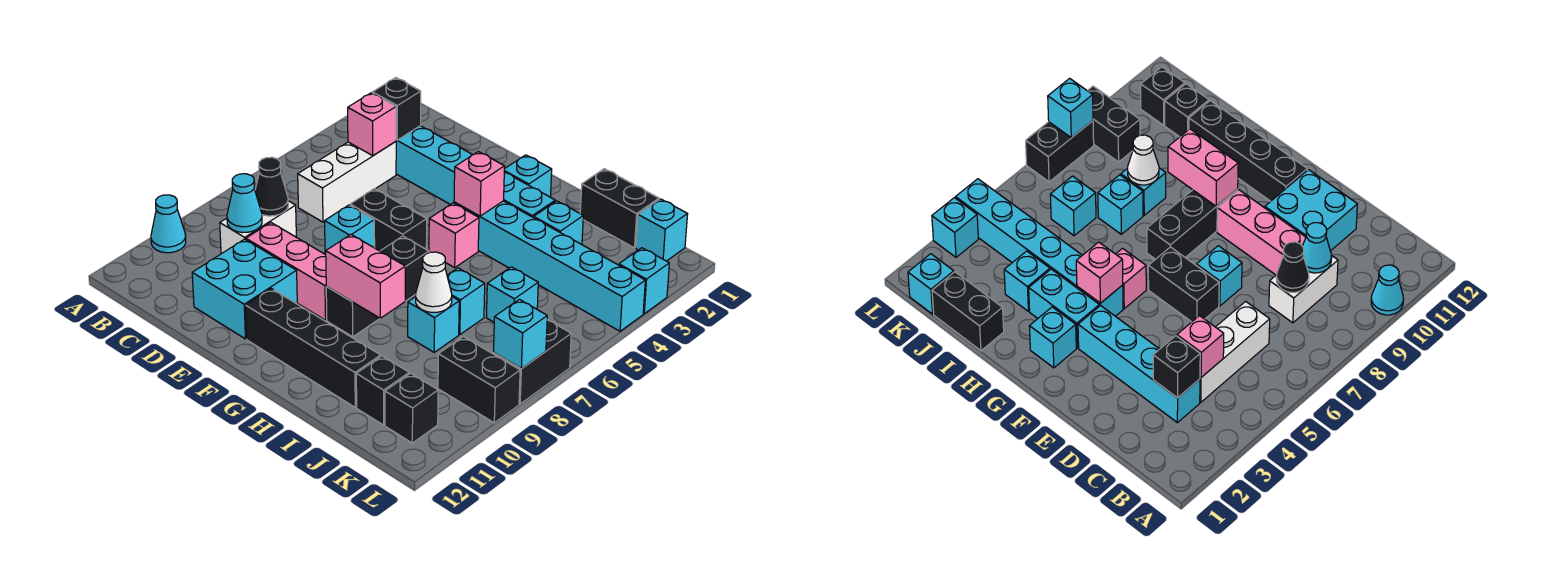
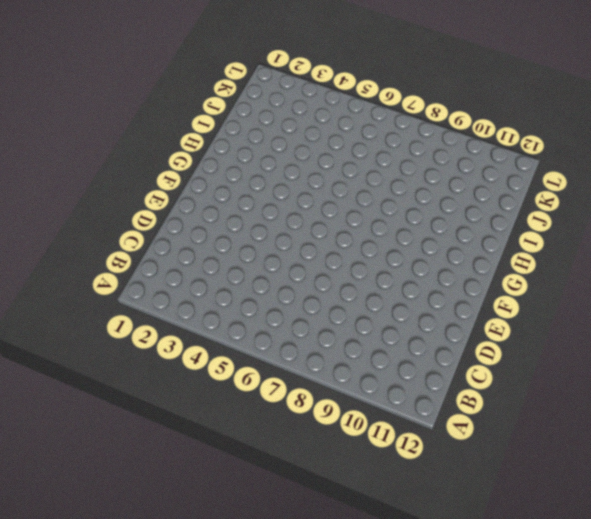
none -> cyan 1x1 cone [151,195,186,253]
none -> cyan 1x4 brick [396,126,473,204]
none -> white 1x3 brick [298,142,396,222]
none -> white 1x2 brick [220,201,296,254]

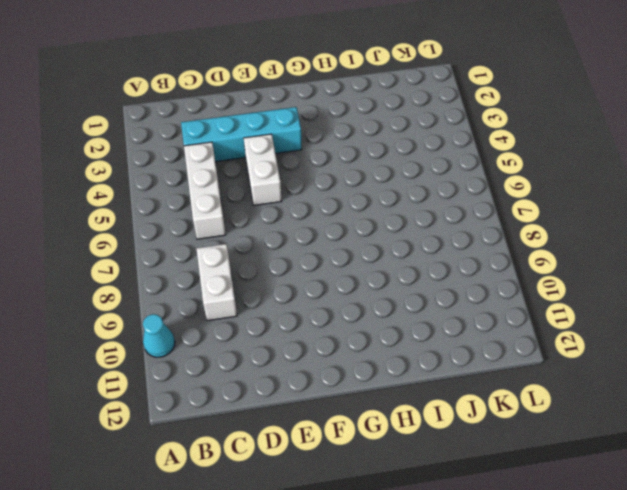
white 1x2 brick [244,134,281,205] -> none
none -> pink 1x3 brick [246,223,327,320]
none -> cyan 2x2 brick [192,239,297,339]
none -> black 1x2 brick [350,189,427,251]
none -> cyan 1x1 brick [325,205,375,255]

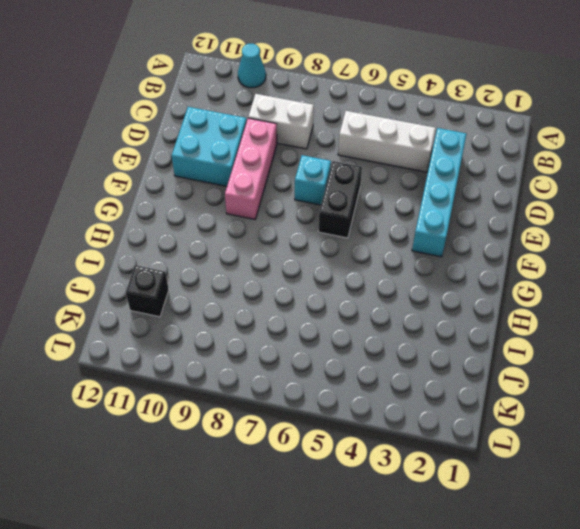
none -> black 1x4 brick [246,289,381,407]
none -> cyan 1x1 brick [504,155,552,197]
none -> cyan 1x2 brick [504,172,555,218]
none -> cyan 1x6 brick [454,201,645,331]

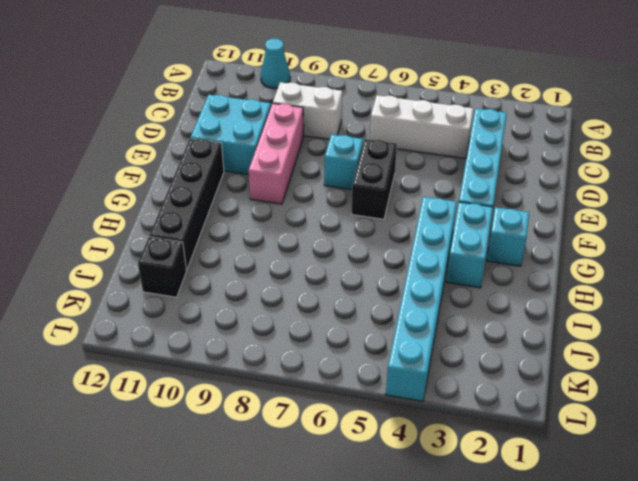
none -> pink 1x1 brick [429,203,479,268]
none -> black 1x3 brick [326,236,429,337]
none -> black 1x2 brick [580,169,659,248]
none -> cyan 1x1 brick [534,201,583,244]

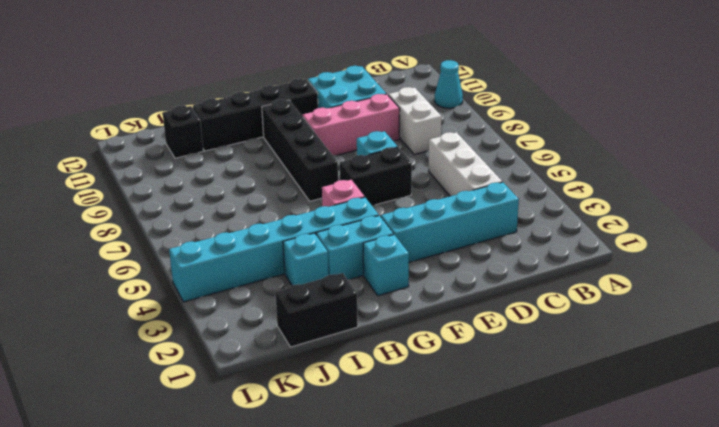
black 1x4 brick [262,100,338,201] -> black 1x3 brick [326,236,429,337]
none -> cyan 1x1 brick [447,268,485,335]
none -> cyan 1x1 brick [408,297,459,352]
none -> cyan 1x1 brick [486,267,538,322]
none -> cyan 1x1 brick [636,199,688,261]

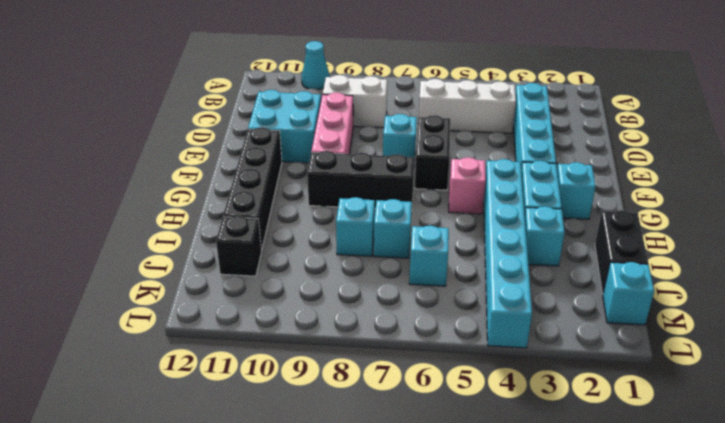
none -> black 1x2 brick [438,336,520,423]
none -> black 1x1 brick [385,373,438,443]
none -> cyan 1x1 brick [619,248,669,314]
none -> black 1x2 brick [493,320,571,404]

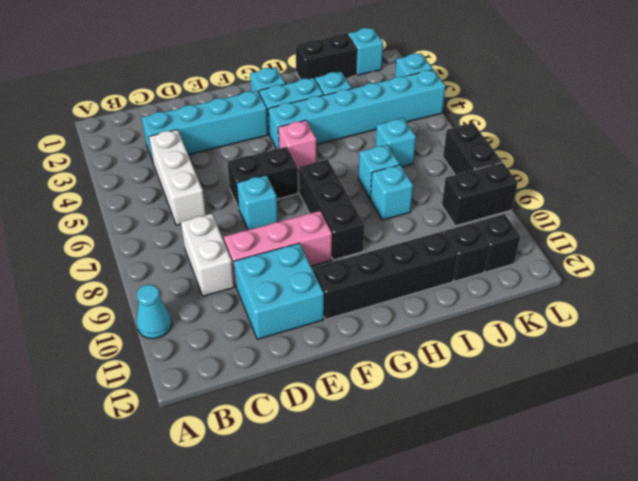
none -> black 1x1 brick [372,78,421,140]
none -> pink 1x1 brick [348,93,396,156]
none -> black 1x1 cone [255,157,288,216]
none -> cyan 1x1 cone [227,174,262,233]

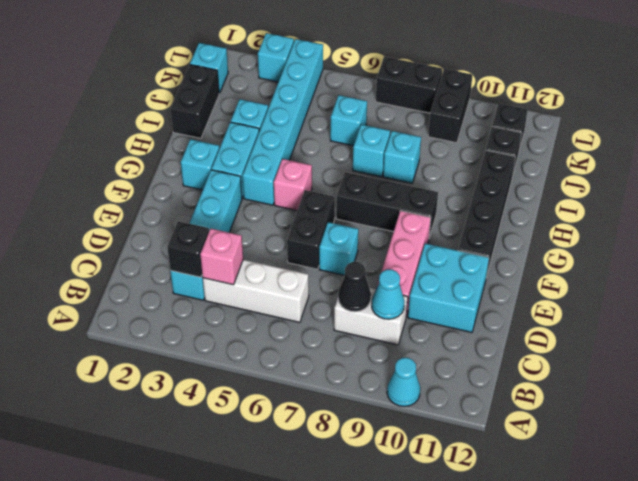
none -> pink 1x1 brick [454,152,505,216]
none -> pink 1x2 brick [326,234,405,318]
none -> white 1x1 cone [416,252,452,312]
none -> cyan 1x1 brick [494,299,547,369]

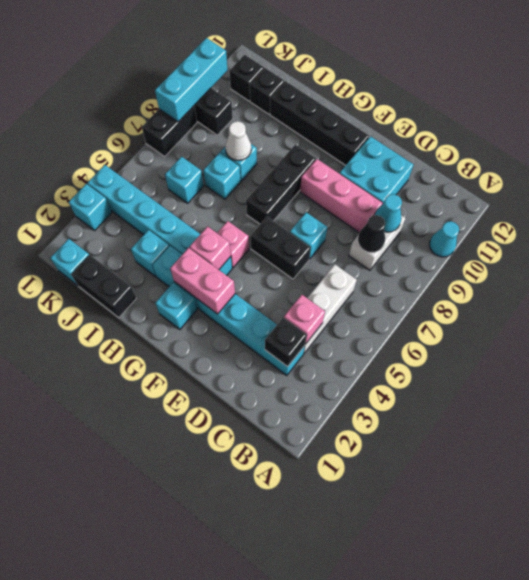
pink 1x2 brick [170,248,235,314] -> pink 1x2 brick moved to [326,234,405,318]
cyan 1x3 brick [155,38,228,122] -> cyan 1x1 brick [494,299,547,369]

